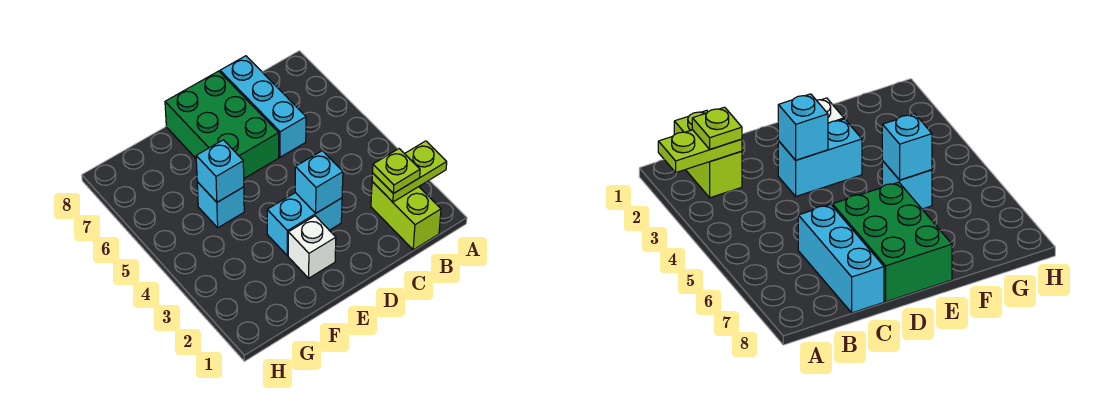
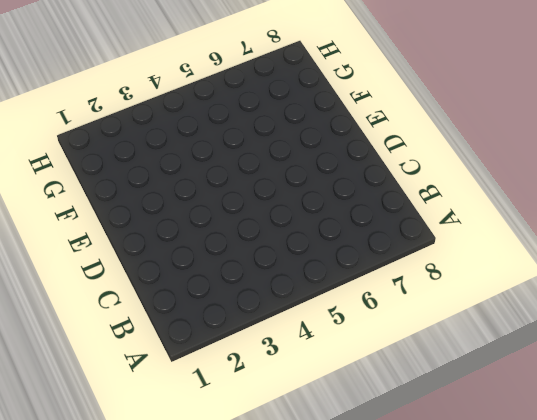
none -> lime 1x2 brick [371,182,441,250]
none -> cyan 1x3 brick [220,56,306,157]

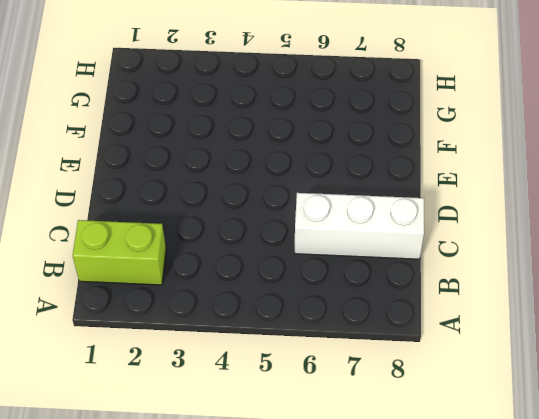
white 1x3 brick [295,193,424,259] -> cyan 1x3 brick [220,56,306,157]
none -> cyan 1x2 brick [267,193,342,256]
none -> green 2x3 brick [165,71,279,178]

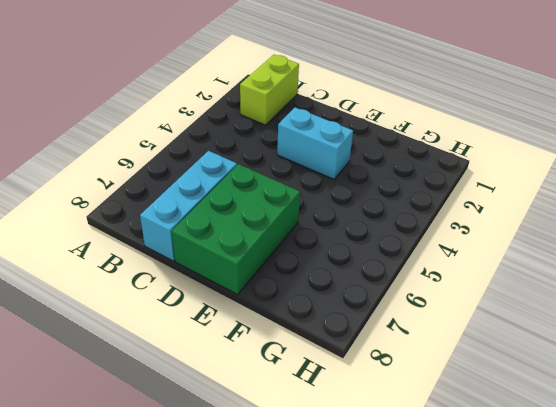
none -> white 1x1 brick [288,216,336,278]
none -> cyan 1x1 brick [197,182,244,228]

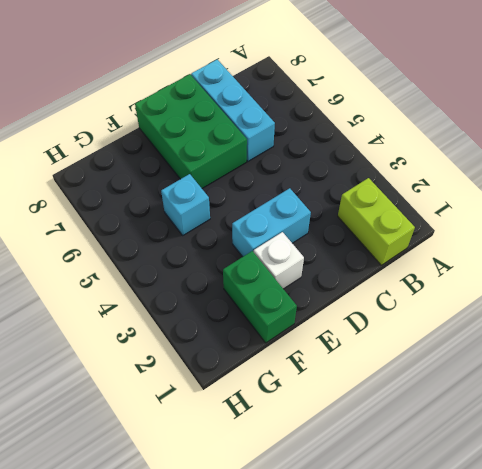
green 1x2 brick [223,251,297,343] -> none
none -> lime 1x2 plate [372,141,447,202]
none -> cyan 1x1 brick [295,151,343,213]

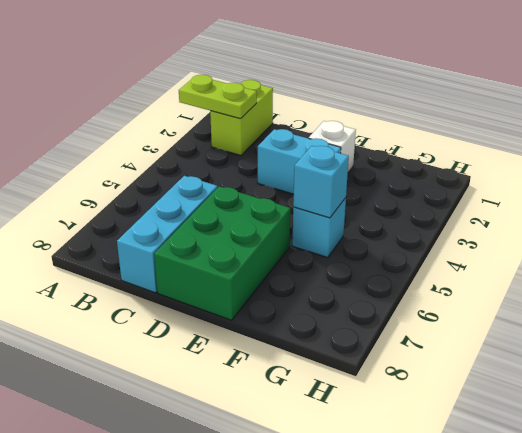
none -> cyan 1x1 brick [295,151,343,213]
none -> lime 1x1 plate [373,149,420,194]

